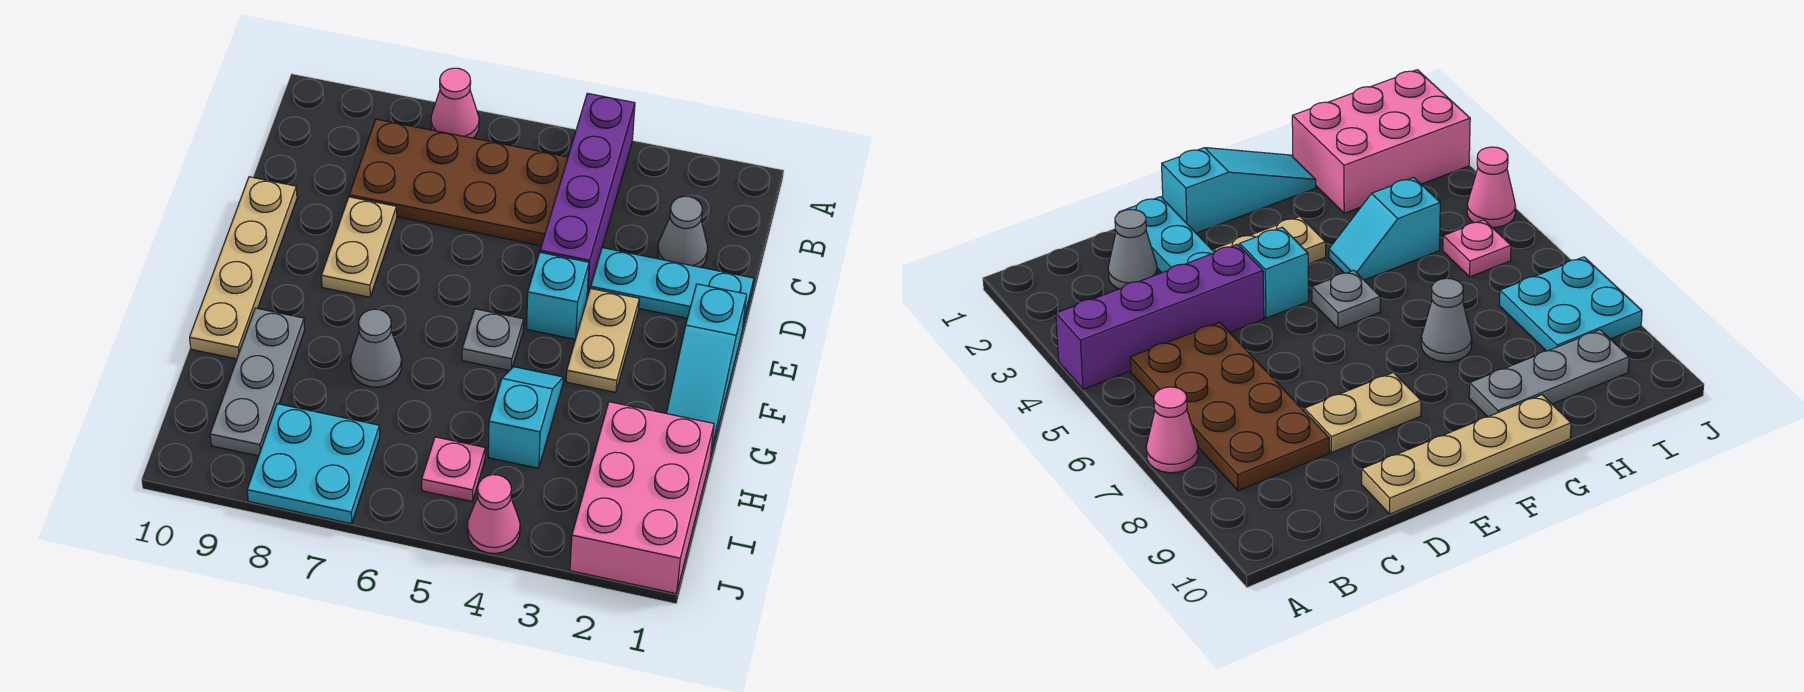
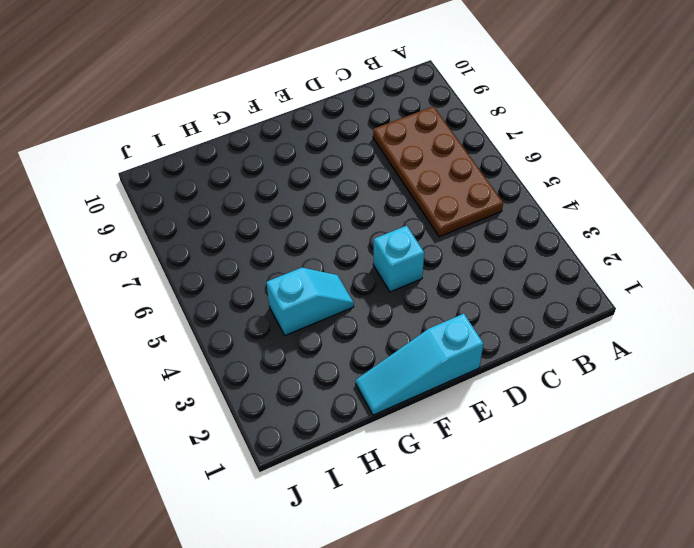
none -> purple 1x4 brick [540,93,635,298]
none -> pink 1x1 cone [431,68,479,138]
none -> grey 1x1 cone [658,196,708,267]

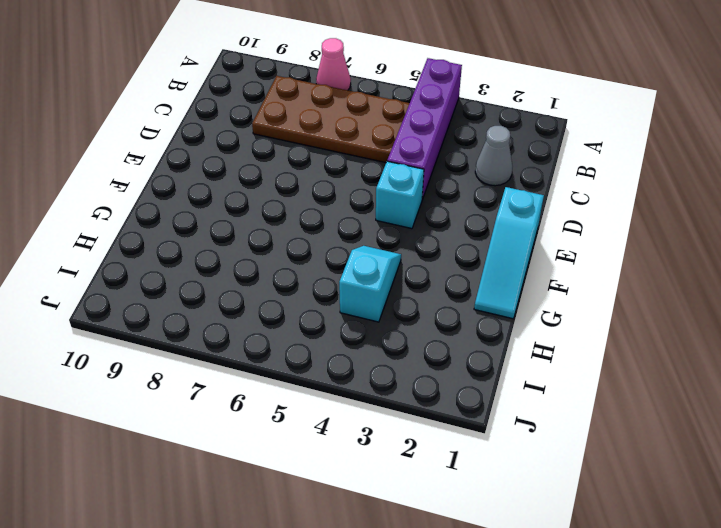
none -> cyan 1x3 plate [591,248,754,326]
none -> tan 1x2 plate [321,197,397,297]
none -> tan 1x4 plate [190,177,297,359]

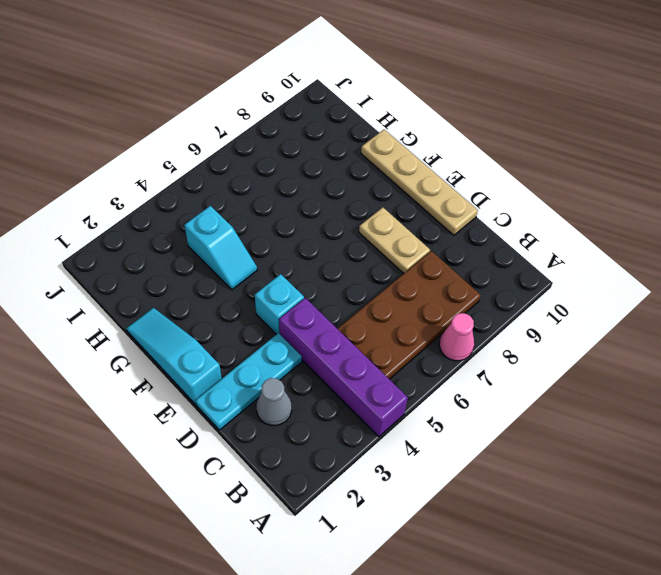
none -> tan 1x2 plate [566,288,639,392]
none -> grey 1x1 plate [462,309,524,371]
none -> grey 1x1 cone [351,309,402,387]

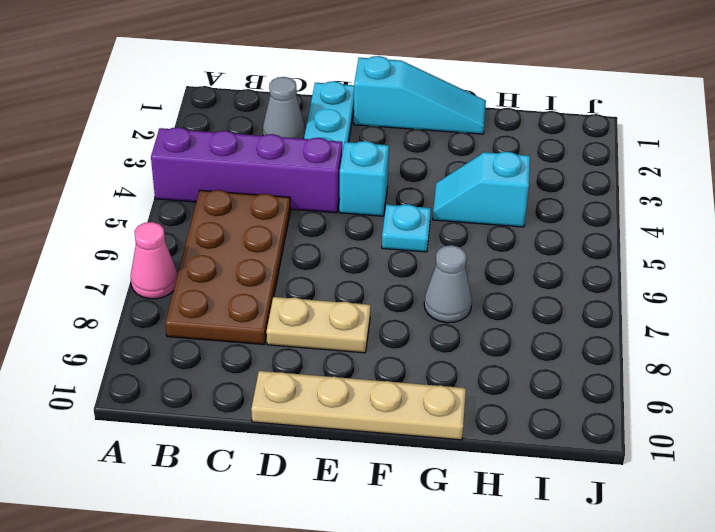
cyan 1x1 plate [382,204,431,252] -> grey 1x1 plate [462,309,524,371]
none -> tan 1x2 plate [566,288,639,392]
none -> grey 1x3 plate [210,308,305,456]
none -> pink 2x3 brick [570,402,714,593]

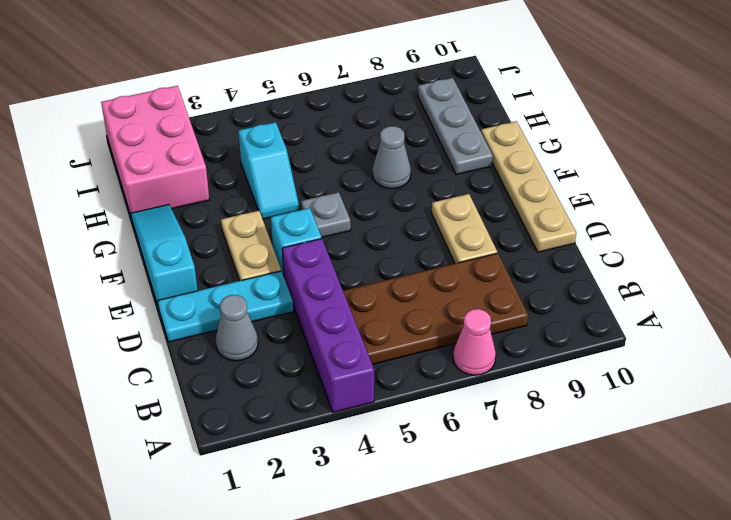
none -> pink 1x1 plate [422,437,485,501]
none -> cyan 2x2 plate [247,404,380,524]
none -> pink 1x1 cone [467,475,520,554]

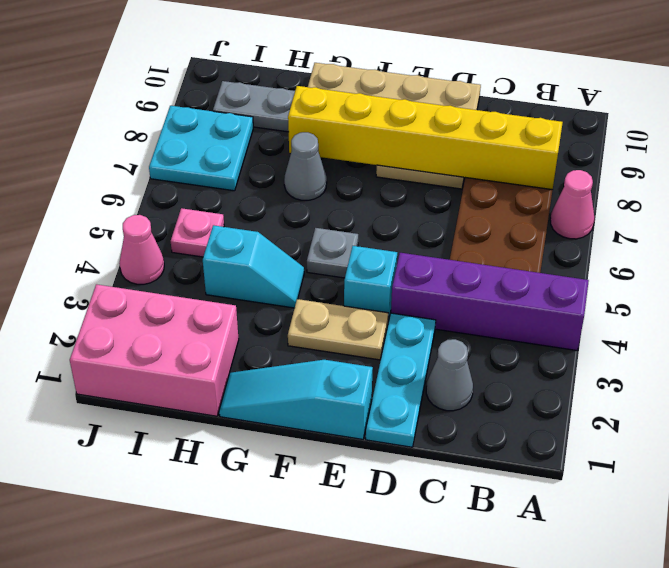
yellow 1x6 brick [288,86,563,190] -> none

